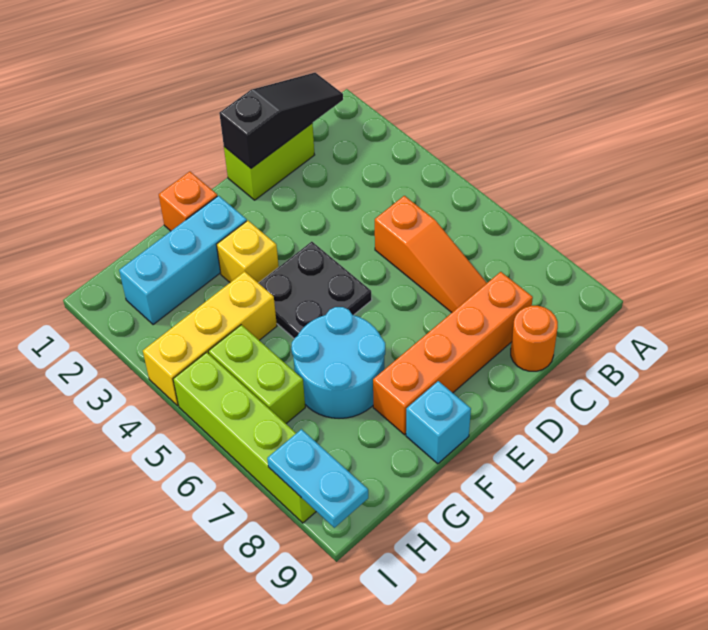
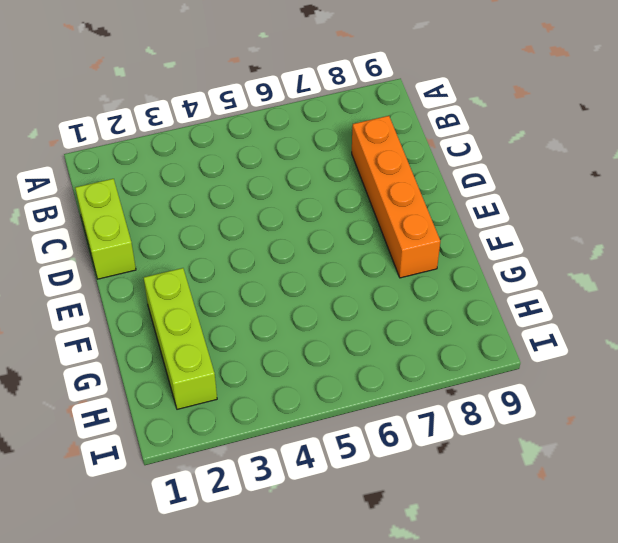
lime 1x3 brick [144,268,217,409] -> cyan 1x3 brick [119,196,247,325]
none -> orange 1x3 slope [375,196,487,312]
none -> orange 1x1 round brick [511,306,558,371]
none -> black 2x2 plate [259,242,372,339]

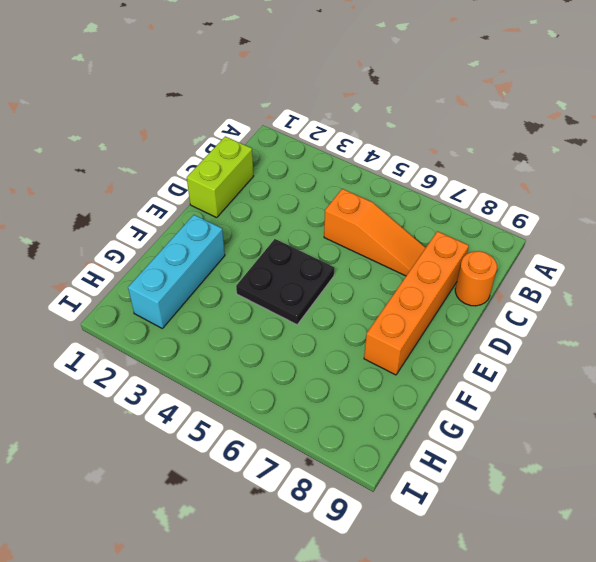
none -> orange 1x1 brick [159,172,217,231]
none -> yellow 1x1 brick [216,221,279,283]
none -> cyan 2x2 round brick [291,307,385,418]

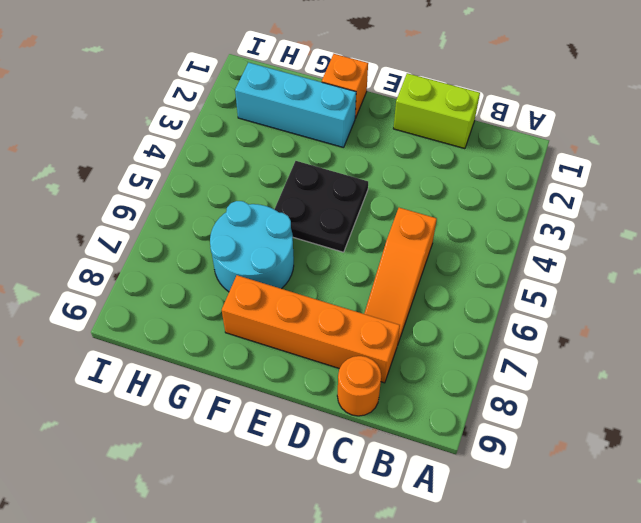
none -> yellow 1x1 brick [216,221,279,283]
none -> cyan 1x1 brick [406,381,471,464]
none -> yellow 1x3 brick [143,271,277,406]

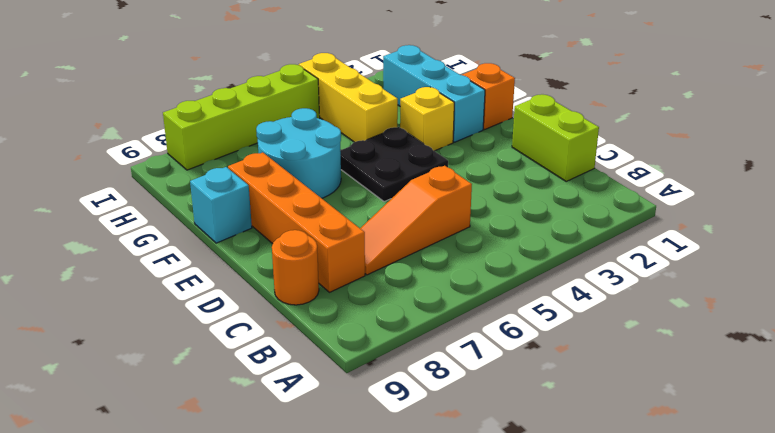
none -> lime 1x2 brick [208,325,305,423]
none -> black 1x3 slope [219,73,343,168]
none -> cyan 1x2 plate [267,429,368,528]

